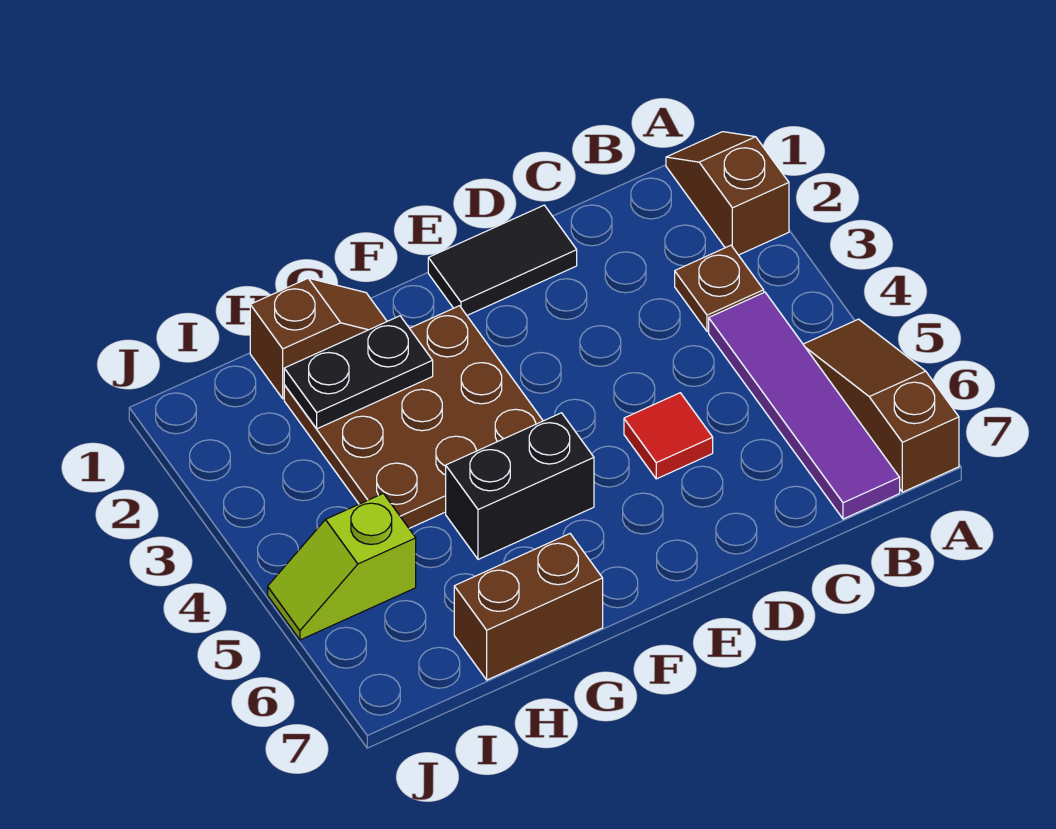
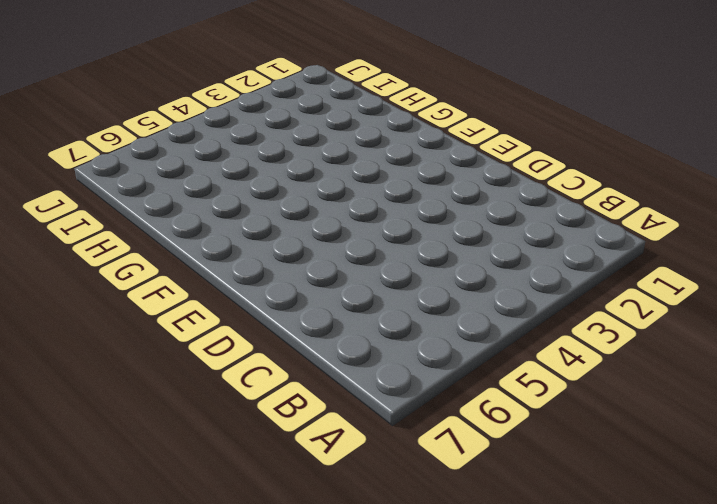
none -> brown 1x2 slope [666,132,789,255]
none -> brown 1x3 slope [803,319,959,492]
none -> brown 1x1 plate [675,245,764,331]

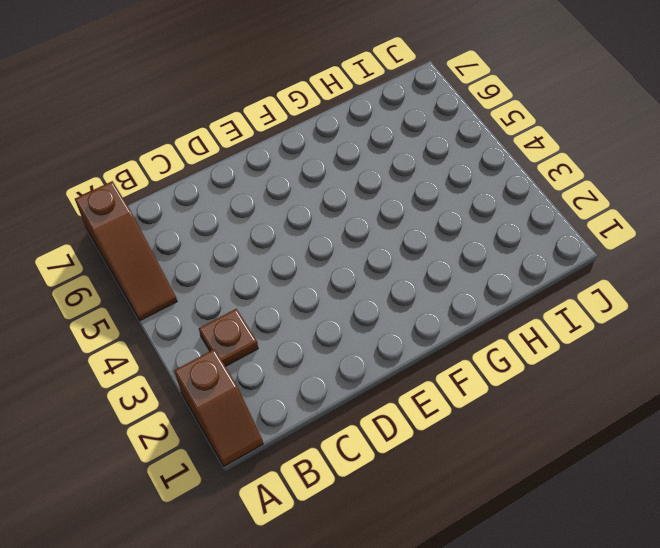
none -> purple 1x4 tile [709,292,900,519]
none -> black 1x2 tile [428,205,577,315]
none -> red 1x1 tile [624,393,713,479]

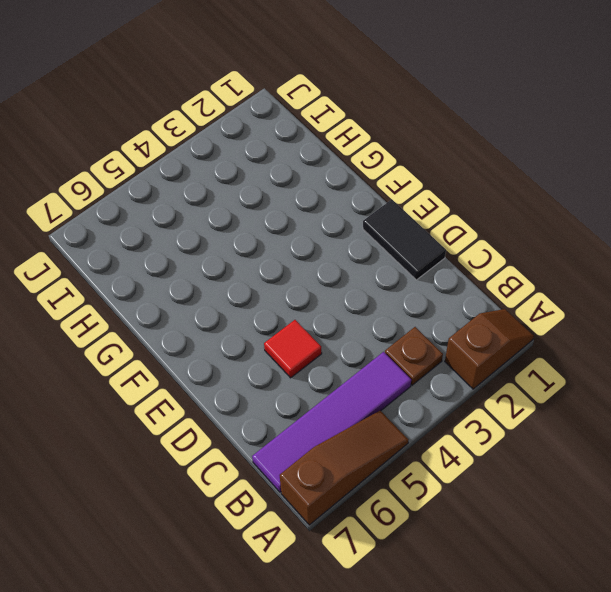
none -> brown 3x3 plate [284,306,543,528]
none -> black 1x2 brick [446,413,594,559]
none -> brown 1x2 slope [250,278,387,399]

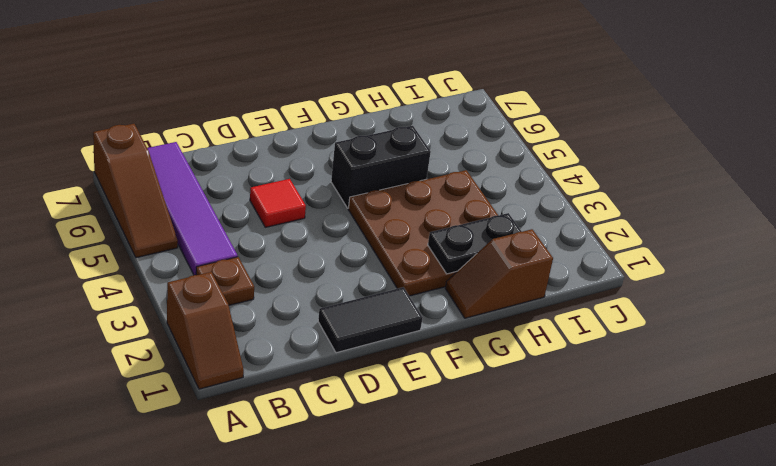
none -> brown 1x2 brick [454,534,603,680]
none -> lime 1x2 slope [268,493,416,640]

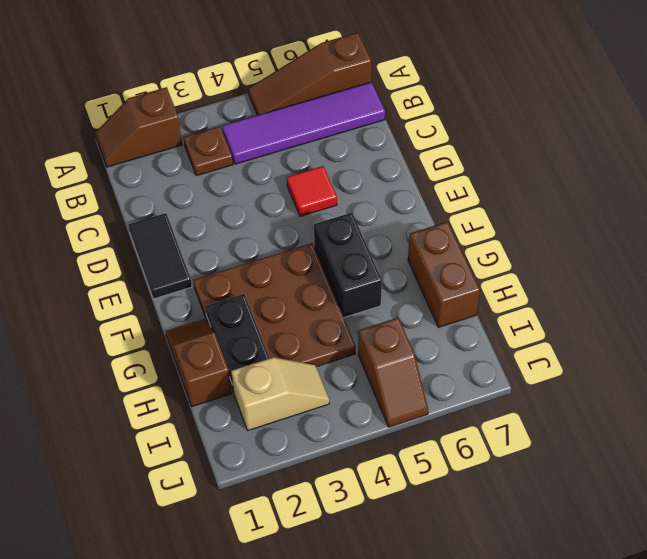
tan 1x2 slope [231,357,329,430] -> none
brown 1x2 slope [358,318,428,427] -> lime 1x2 slope [268,493,416,640]

